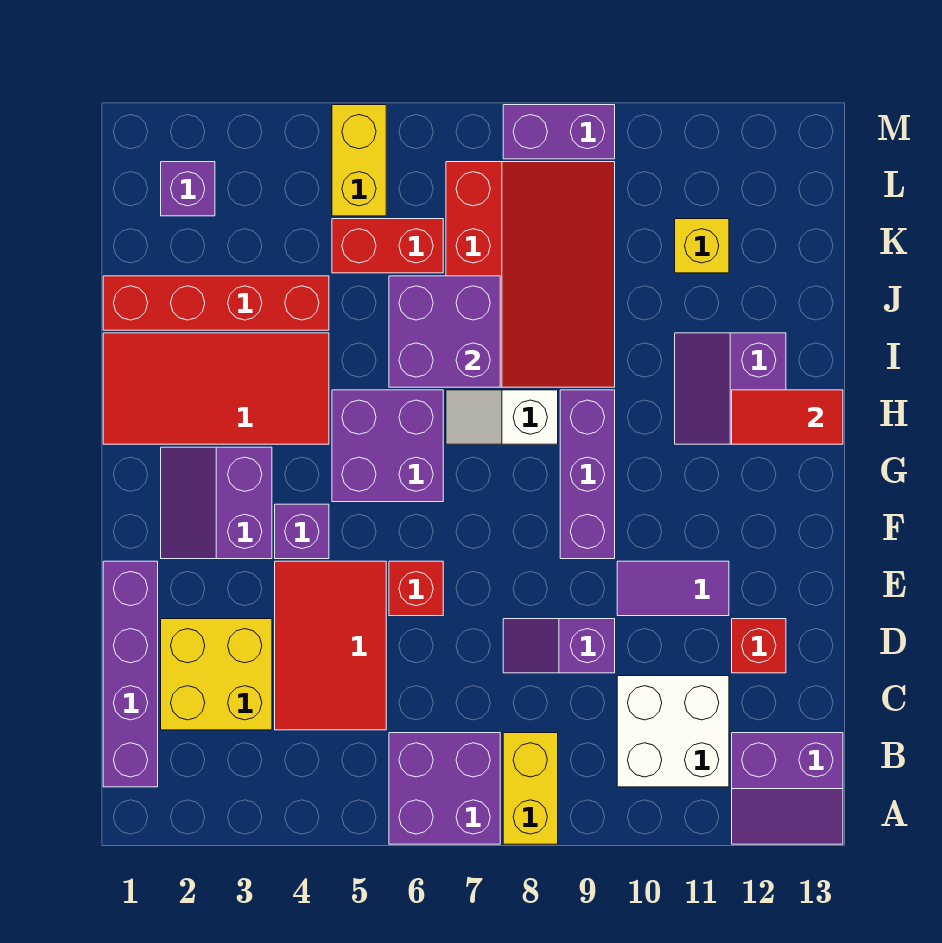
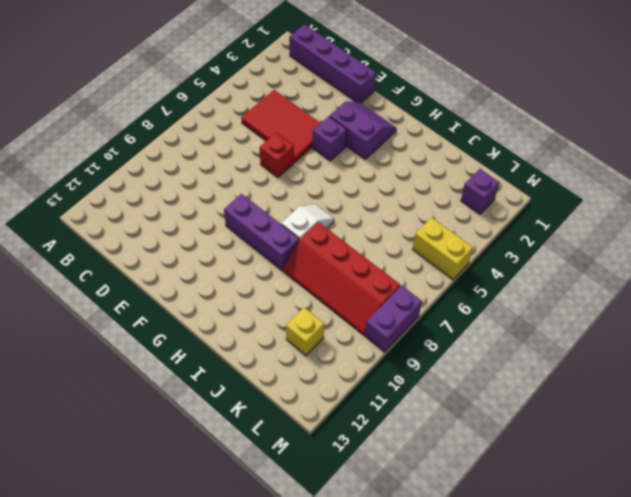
red 2x4 slope [283,222,400,335] -> red 3x4 slope [446,162,615,387]
none -> purple 2x2 brick [389,733,500,844]
none -> yellow 1x2 brick [503,733,558,844]
none -> purple 2x2 slope [732,733,843,844]

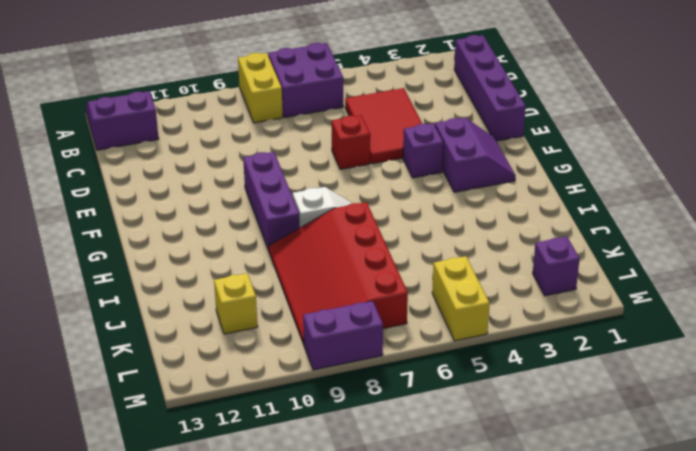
none -> white 2x2 brick [617,676,729,787]
none -> yellow 2x2 brick [161,619,272,730]
none -> purple 1x2 slope [503,619,615,673]

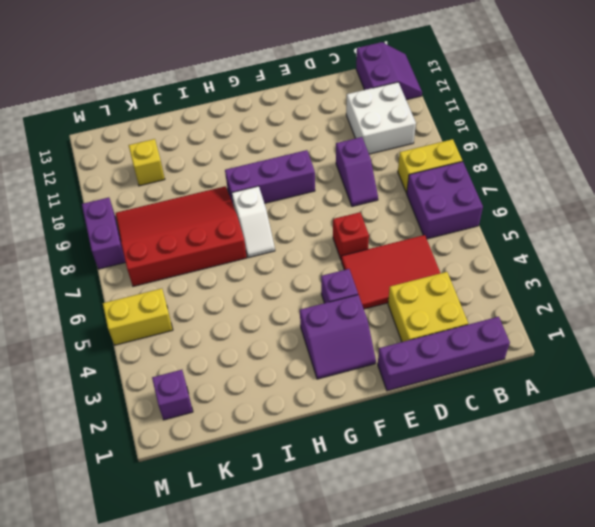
none -> red 1x1 brick [732,619,786,673]
none -> purple 1x2 tile [617,561,729,616]
none -> purple 2x2 brick [332,390,443,502]

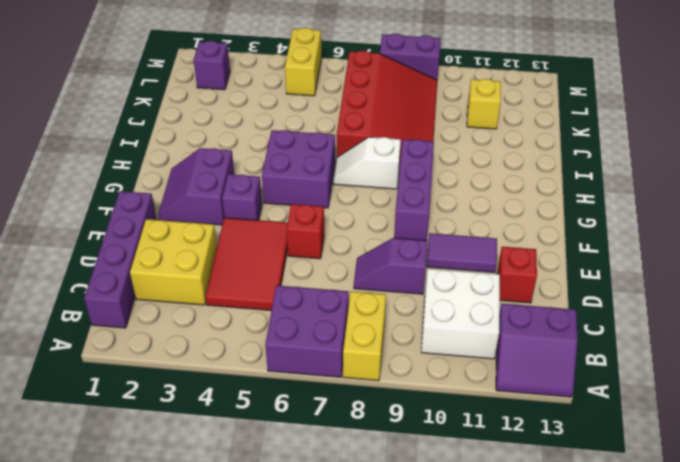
none -> red 2x4 tile [103,333,329,444]
none -> purple 2x2 slope [675,333,786,444]
none -> red 1x4 brick [103,276,329,330]

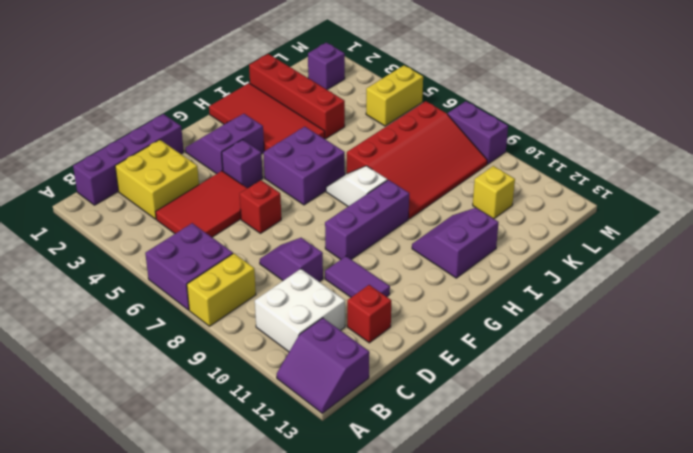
none -> red 1x2 brick [332,219,443,273]
none -> red 1x2 tile [732,390,843,444]
none -> purple 2x2 brick [389,276,500,387]

